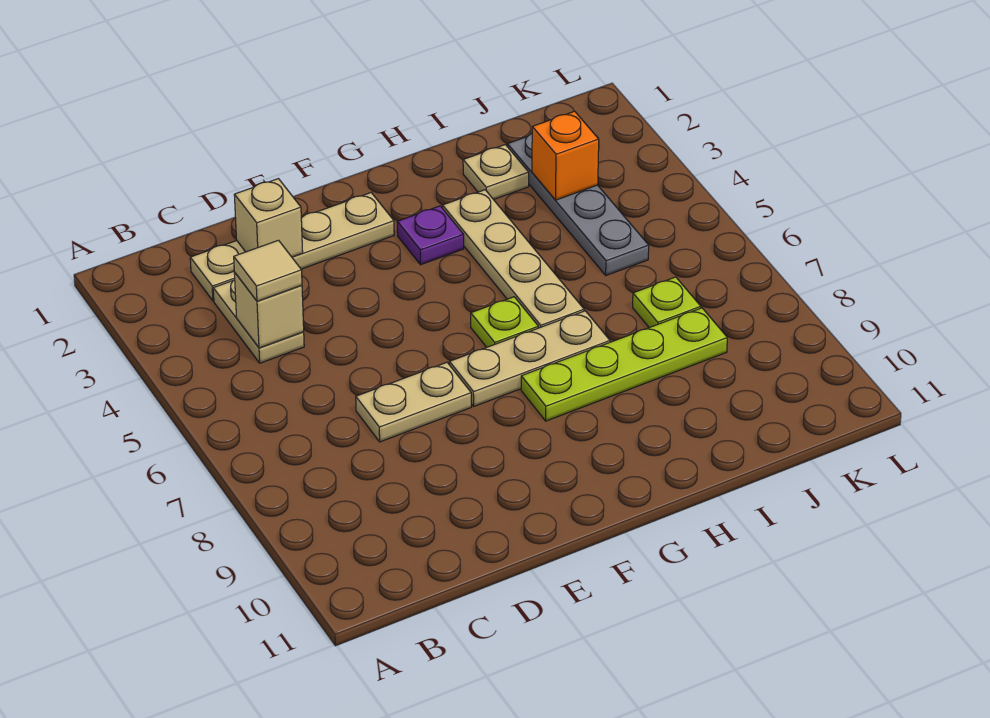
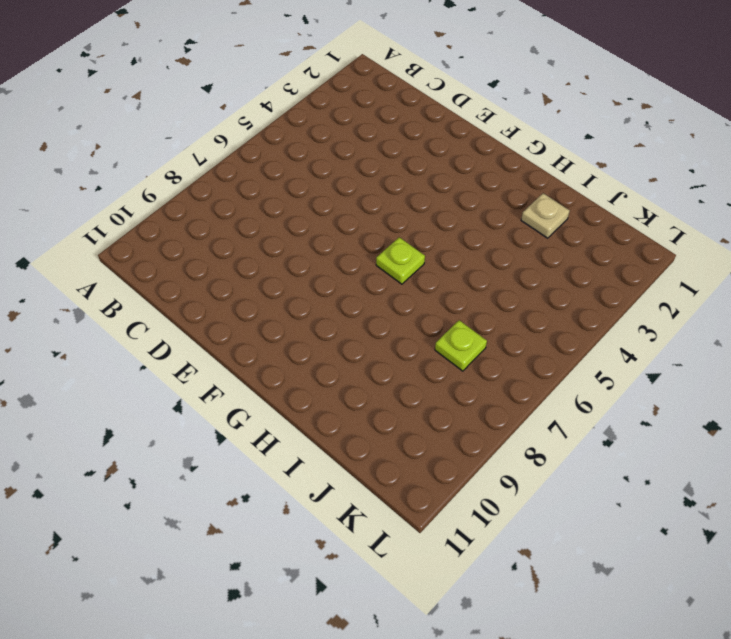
none -> tan 1x4 plate [190,193,394,301]
none -> tan 1x2 plate [213,280,304,363]
none -> tan 1x2 plate [356,362,471,442]

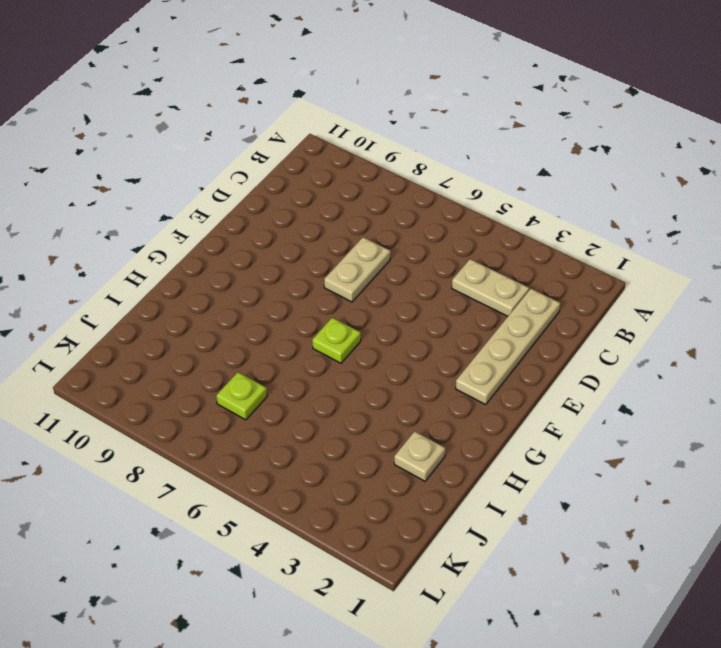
none -> tan 1x3 plate [449,311,610,406]
none -> purple 1x1 plate [397,206,464,265]
none -> lime 1x4 plate [521,308,727,421]

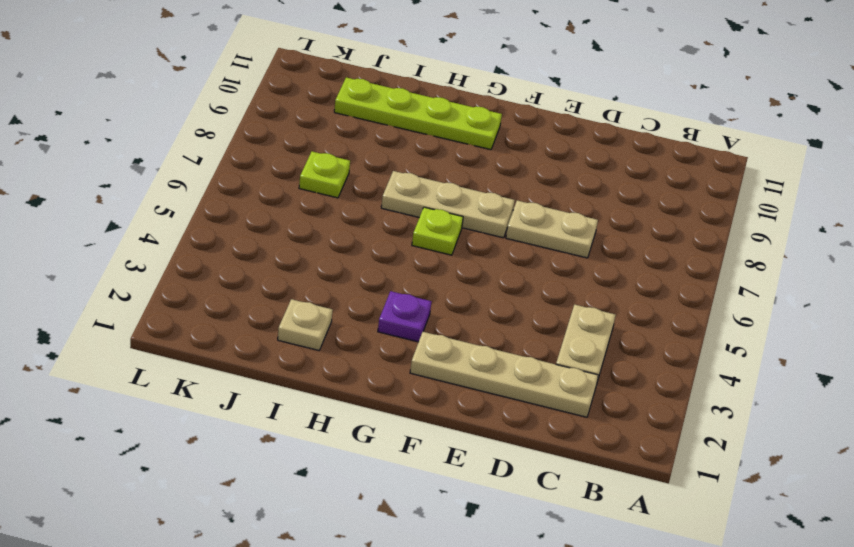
lime 1x4 plate [334,77,502,150] -> lime 1x4 plate moved to [521,308,727,421]
none -> tan 1x4 plate [443,190,584,328]
none -> grey 1x4 plate [508,134,649,275]
none -> tan 1x1 brick [234,272,304,348]

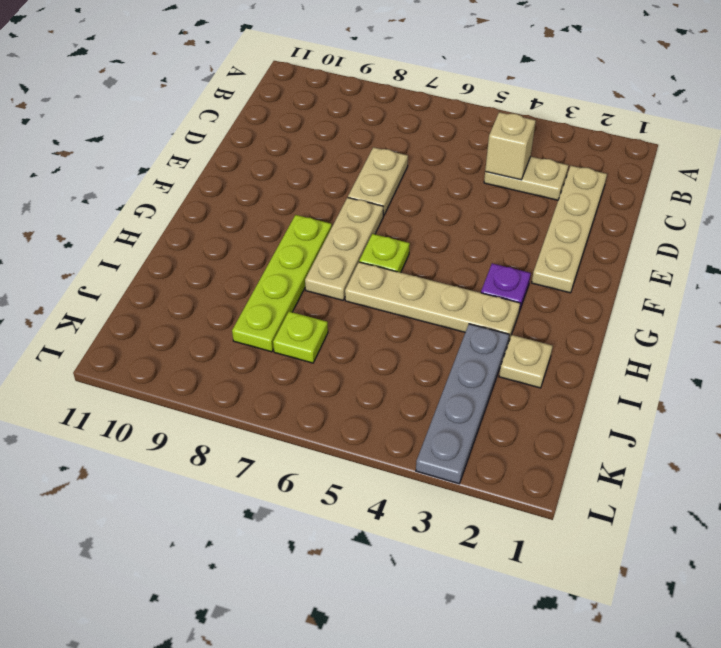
grey 1x4 plate [416,324,509,484] -> grey 1x4 plate turned to [508,134,649,275]
none -> tan 1x1 brick [234,179,303,257]
none -> orange 1x1 brick [532,111,599,200]
none -> tan 1x1 tile [234,240,302,301]

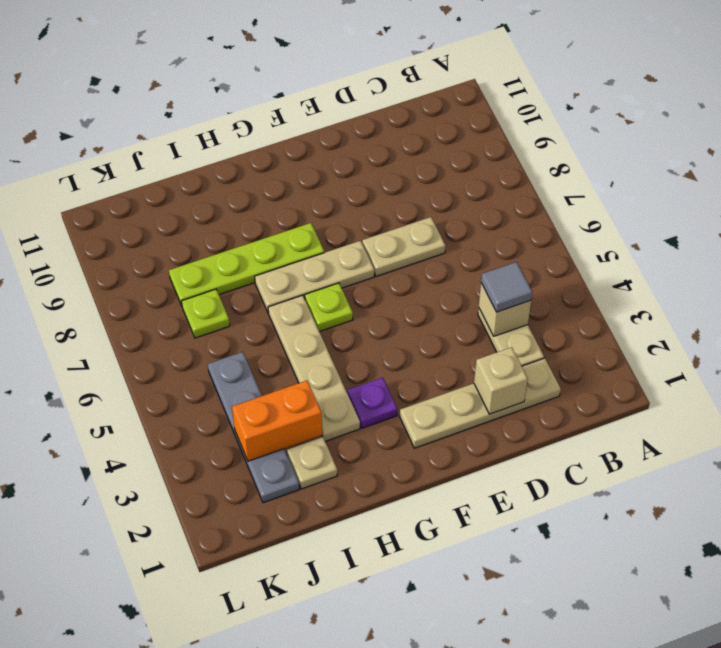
grey 1x1 tile [481,262,532,312] -> tan 1x1 tile [234,240,302,301]
orange 1x2 brick [232,381,322,461] -> orange 1x1 brick [532,111,599,200]

